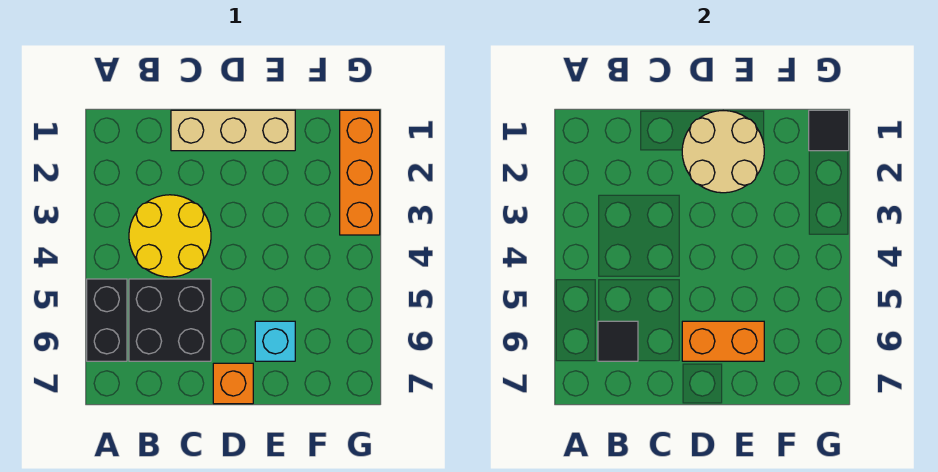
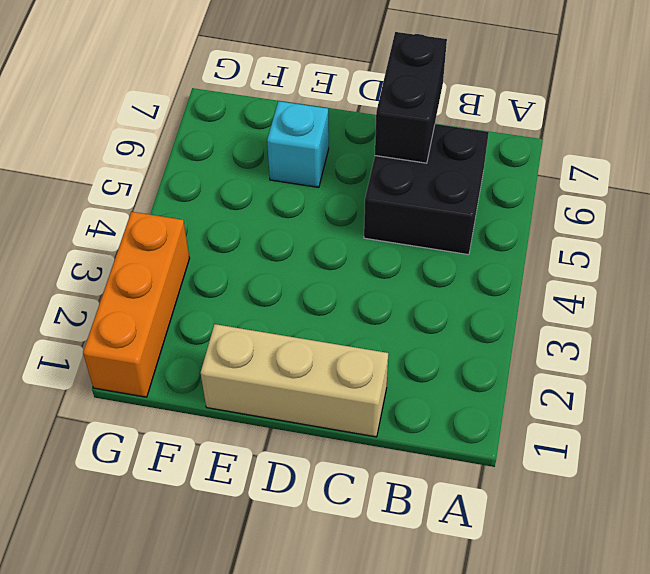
black 1x2 brick [375,32,447,163] -> black 1x2 brick moved to [87,279,127,361]
none -> yellow 2x2 round brick [129,195,211,277]
none -> orange 1x1 brick [213,363,253,404]

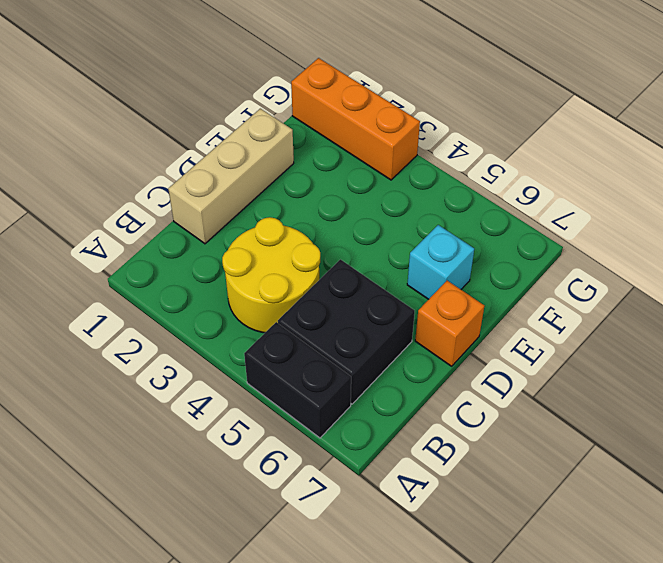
none -> black 1x1 tile [598,321,638,361]
none -> tan 2x2 round brick [682,111,764,193]

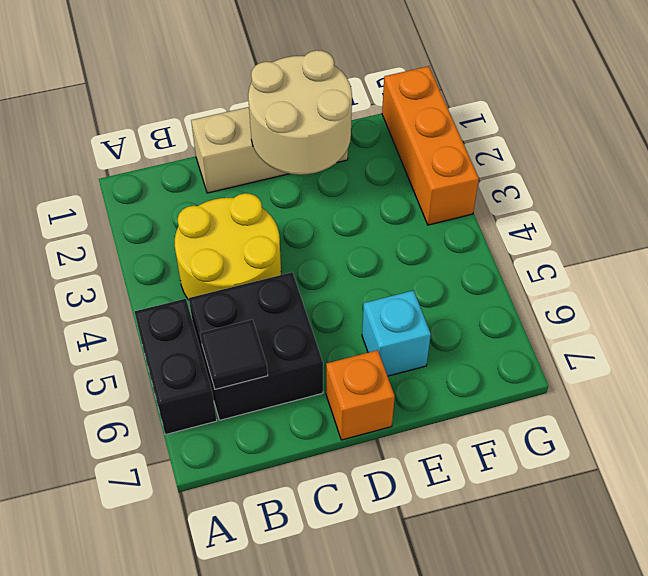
none -> orange 1x2 brick [682,321,764,361]
none -> black 1x1 tile [809,110,849,151]

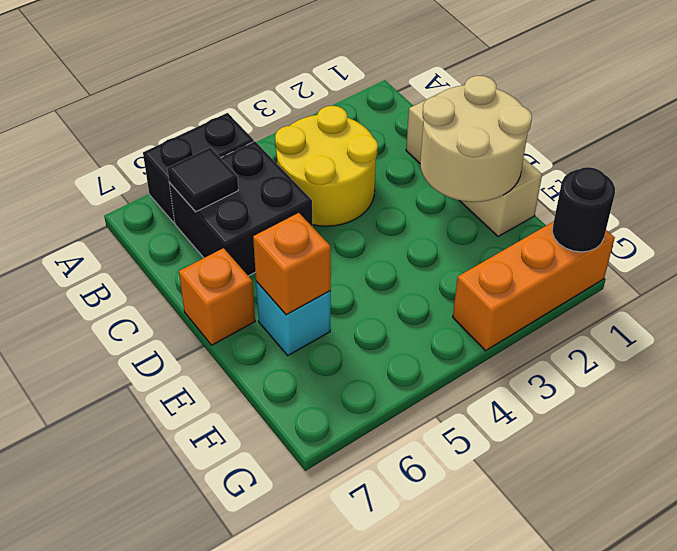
orange 1x1 brick [253,213,331,315] -> orange 1x2 brick [682,321,764,361]
black 1x1 round brick [552,167,615,252] -> black 1x1 tile [809,110,849,151]

